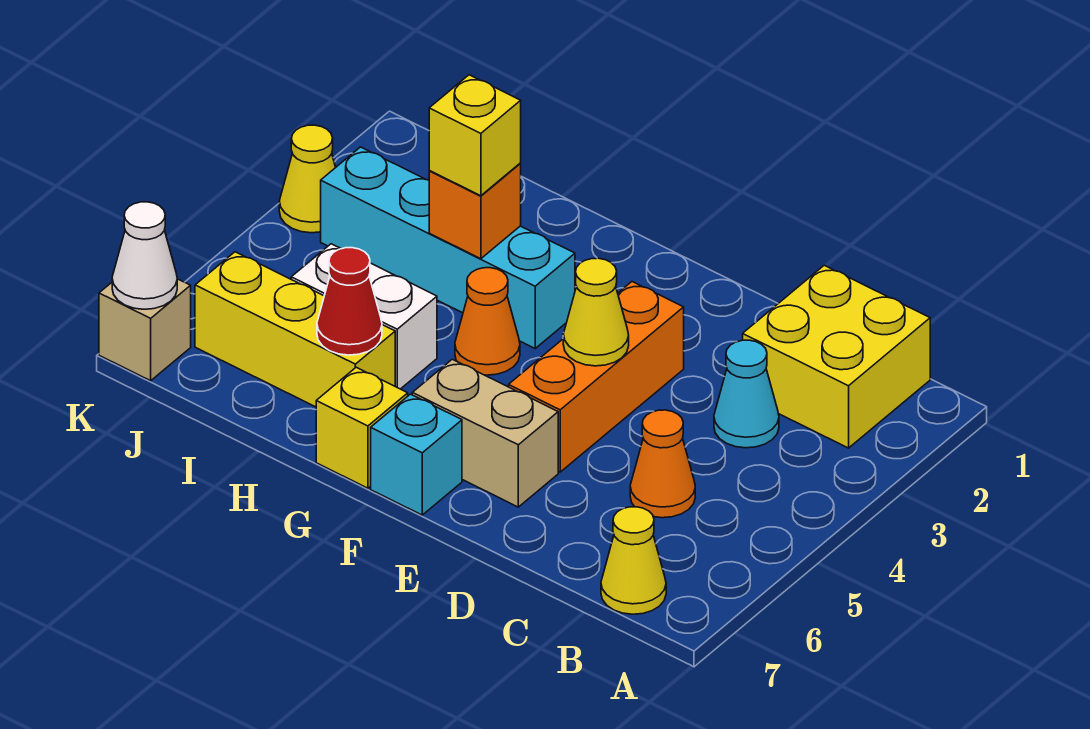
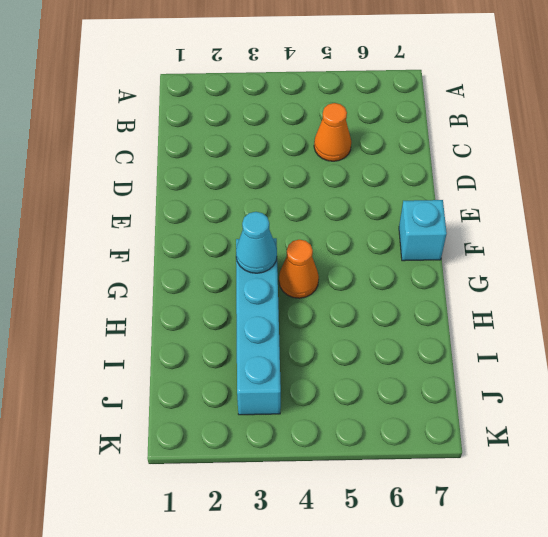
cyan 1x1 cone [236,212,277,273] -> cyan 1x1 cone moved to [714,340,779,448]
none -> yellow 2x2 brick [743,265,930,448]
none -> yellow 1x1 cone [601,507,666,614]
none -> orange 1x3 brick [509,282,684,472]

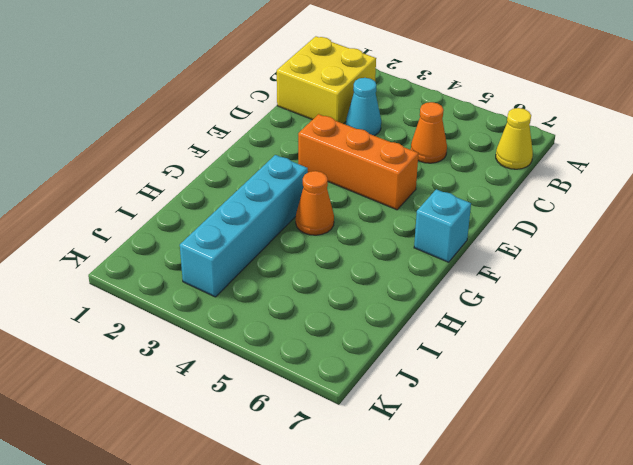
none -> tan 1x2 brick [412,359,558,507]
none -> yellow 1x1 brick [316,367,408,488]
none -> white 1x2 brick [291,244,437,389]

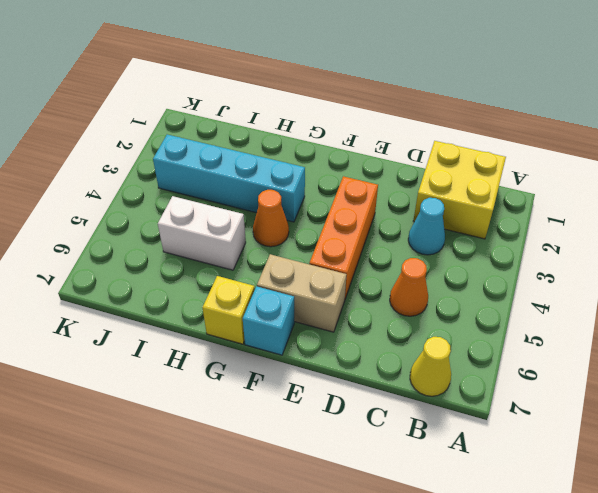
none -> yellow 1x3 brick [195,252,395,407]
none -> yellow 1x1 cone [279,125,336,233]
none -> tan 1x1 brick [99,279,191,381]

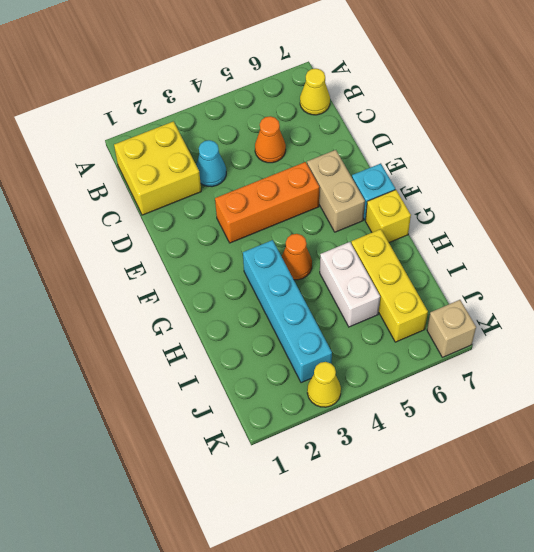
none -> yellow 1x1 cone [563,258,629,366]
none -> orange 1x1 brick [429,164,521,259]
none -> red 1x1 cone [317,248,382,355]

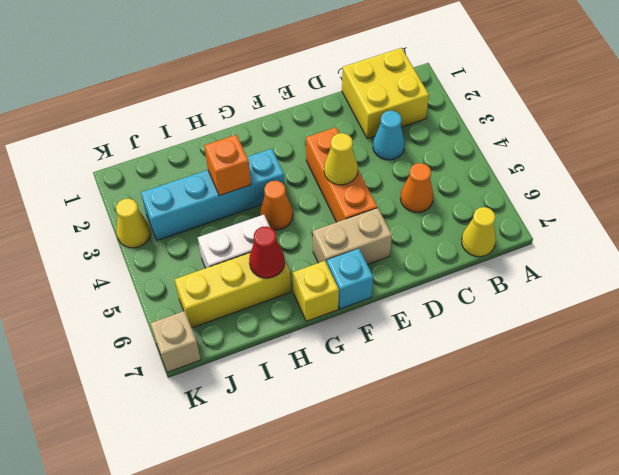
none -> white 1x1 cone [112,202,177,309]
none -> yellow 1x1 brick [429,75,521,196]

